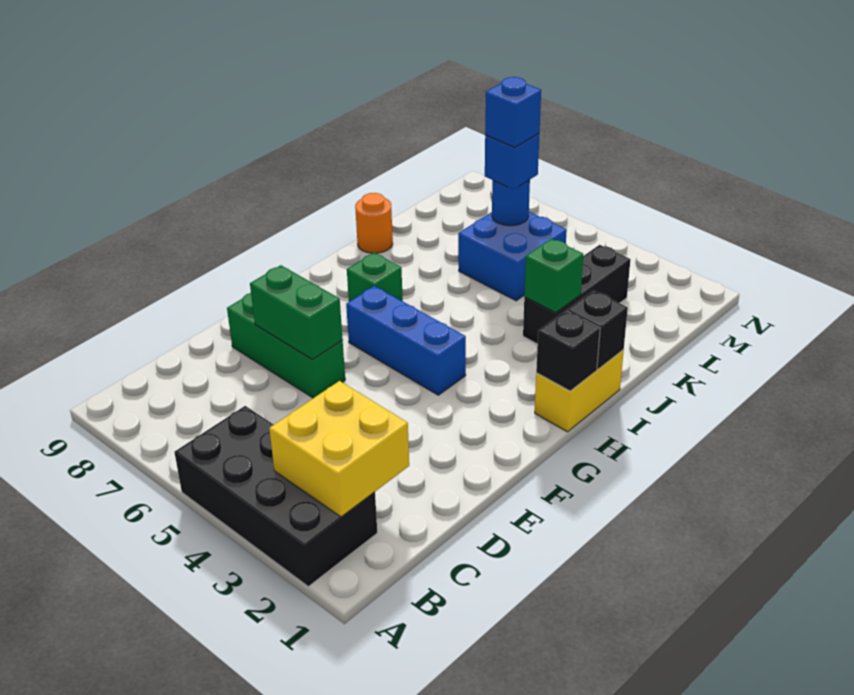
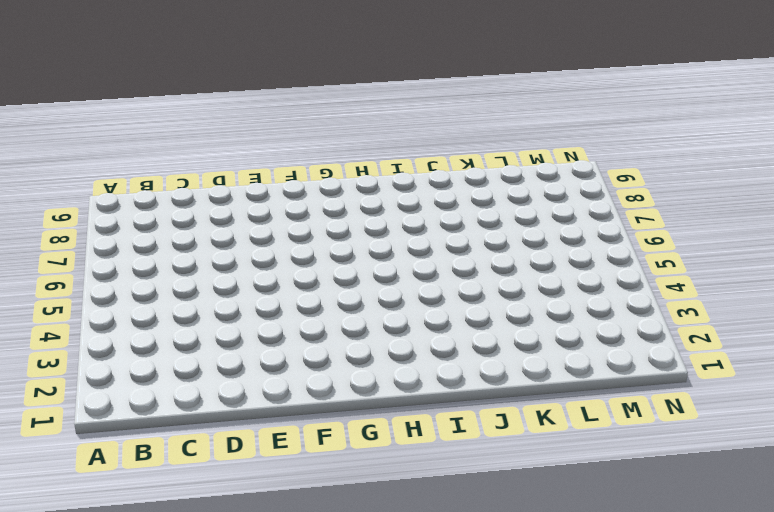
none -> black 2x4 brick [174,406,377,586]
none -> green 1x3 brick [227,293,345,398]
none -> blue 1x3 brick [346,286,466,395]

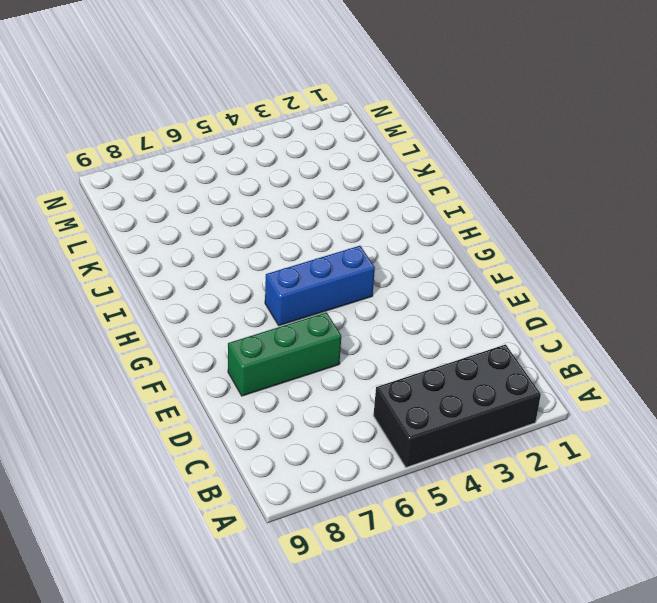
none -> yellow 1x2 brick [535,350,624,432]
none -> green 1x1 brick [347,253,403,301]
none -> black 1x3 brick [523,245,631,344]

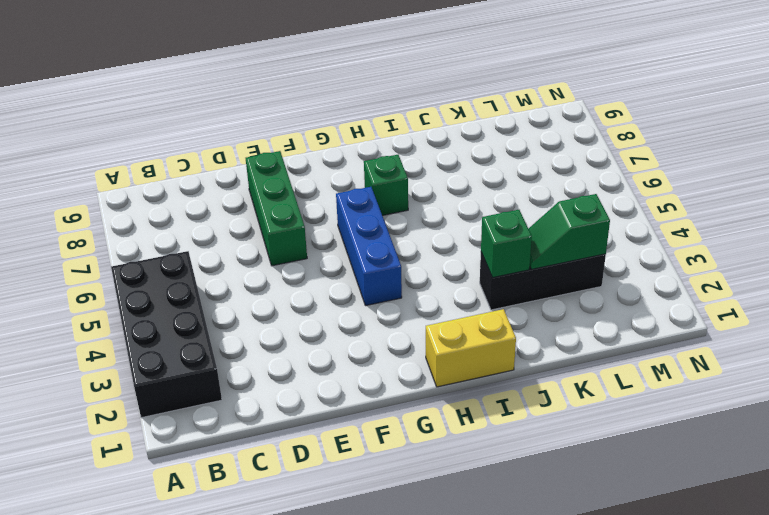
green 1x2 slope [529,194,610,269] -> none
none -> orange 1x1 round brick [355,193,393,253]
none -> blue 2x2 brick [458,212,567,301]
none -> yellow 2x2 brick [269,381,409,517]

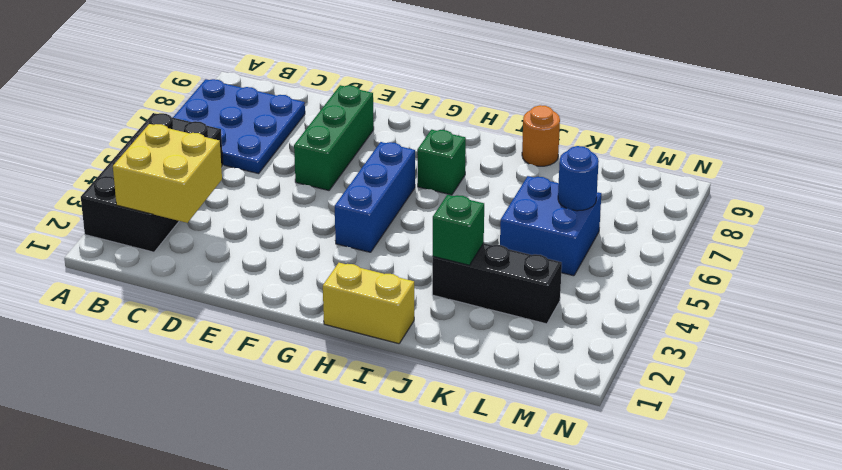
blue 3x3 plate [173,79,305,174] -> none
none -> green 1x2 brick [250,265,343,359]
none -> black 1x1 brick [536,311,600,391]
none -> black 1x1 brick [567,290,628,369]

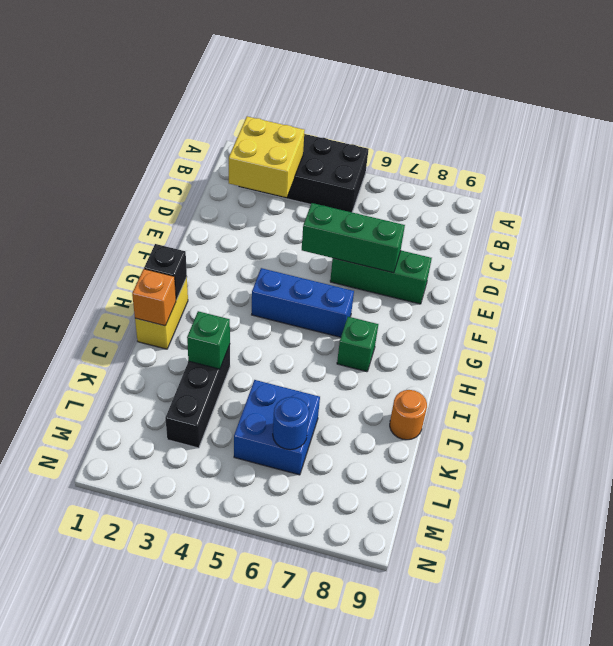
green 1x3 brick [302,203,405,273] -> green 1x2 brick [250,265,343,359]
orange 1x1 brick [132,269,176,326] -> black 1x1 brick [567,290,628,369]
none -> blue 1x1 brick [485,134,539,190]
none -> blue 1x1 brick [485,77,541,147]

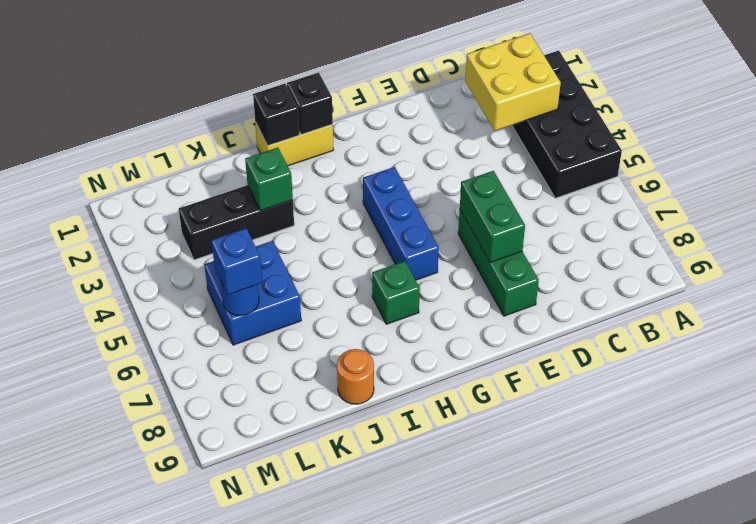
none -> blue 1x1 brick [485,77,541,147]

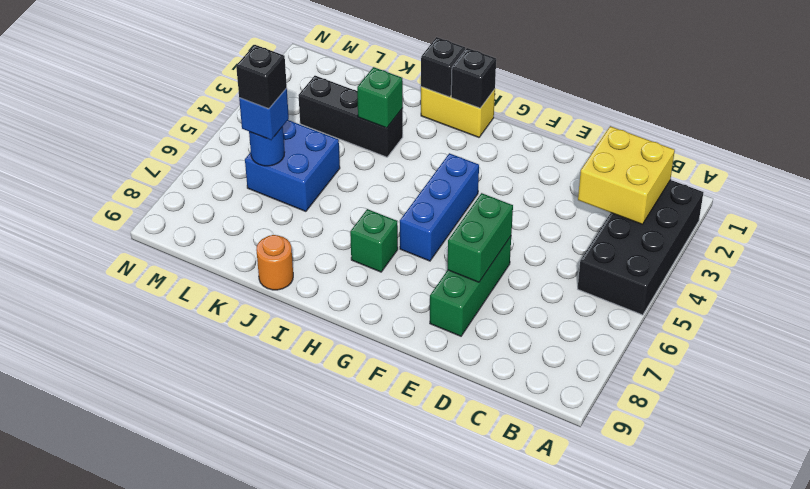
black 1x1 brick [236,45,287,109] -> blue 1x1 brick [485,77,541,147]

